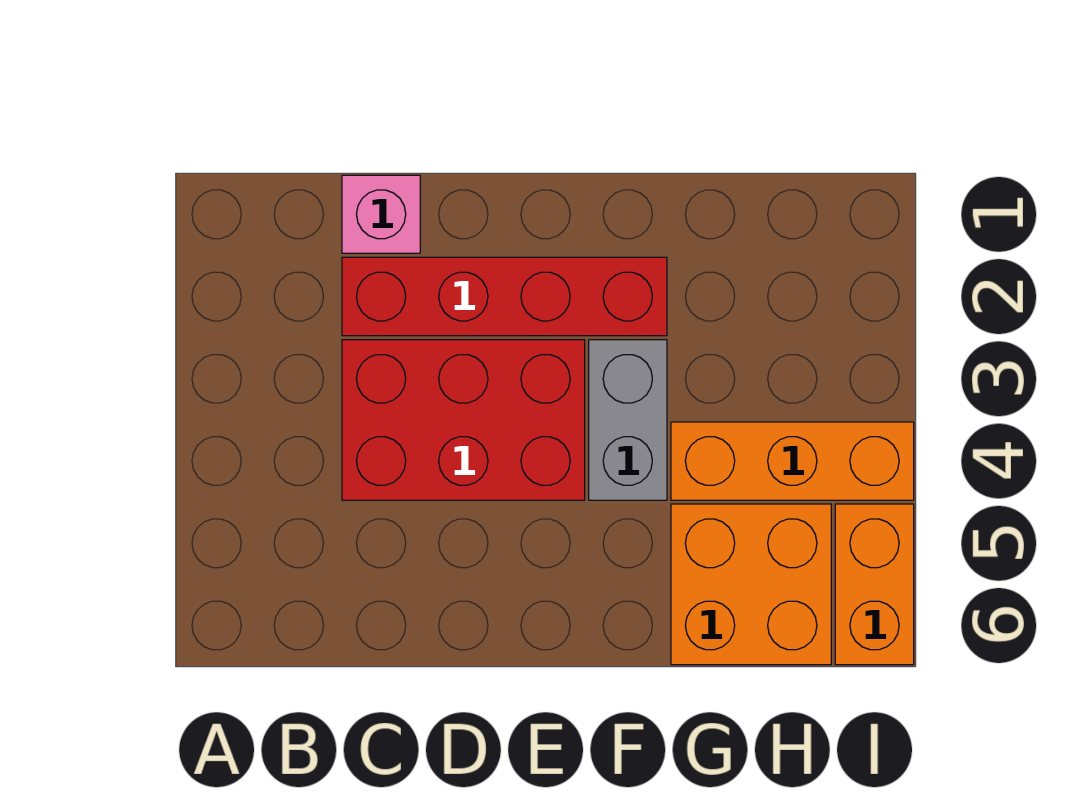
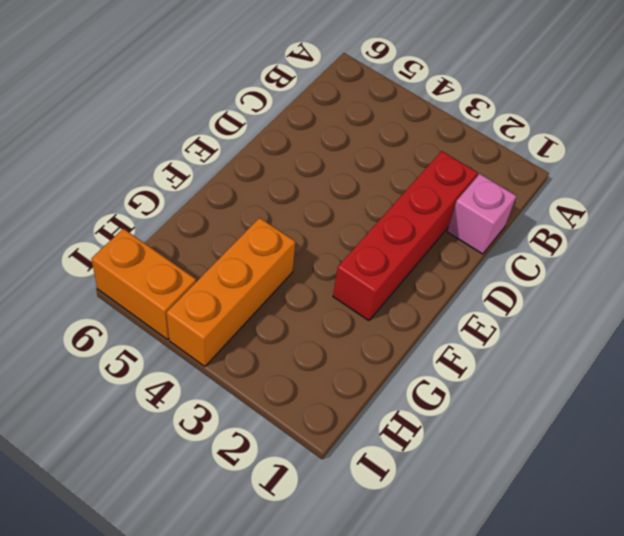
none -> red 2x3 brick [342,340,585,500]
none -> grey 1x2 brick [589,340,667,500]

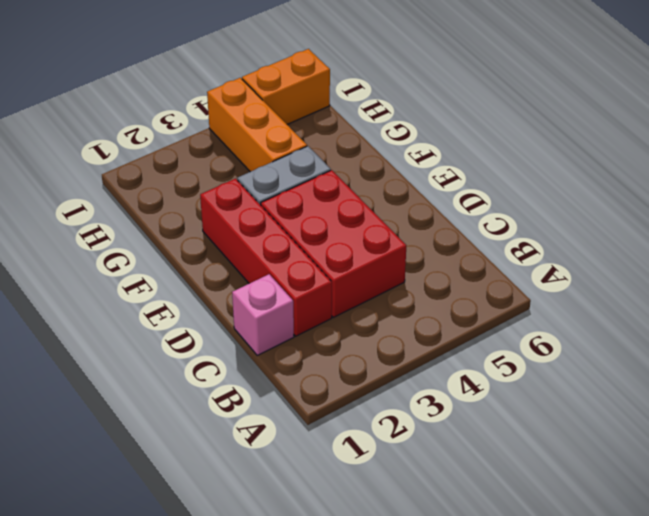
none -> orange 2x2 brick [671,504,831,665]

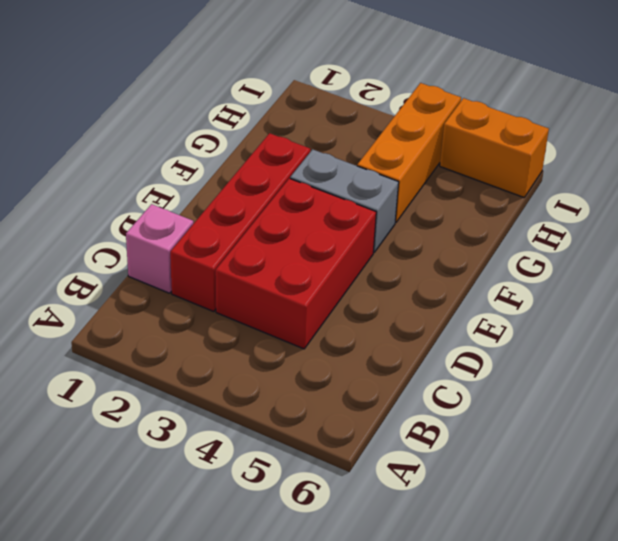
none -> orange 2x2 brick [671,504,831,665]

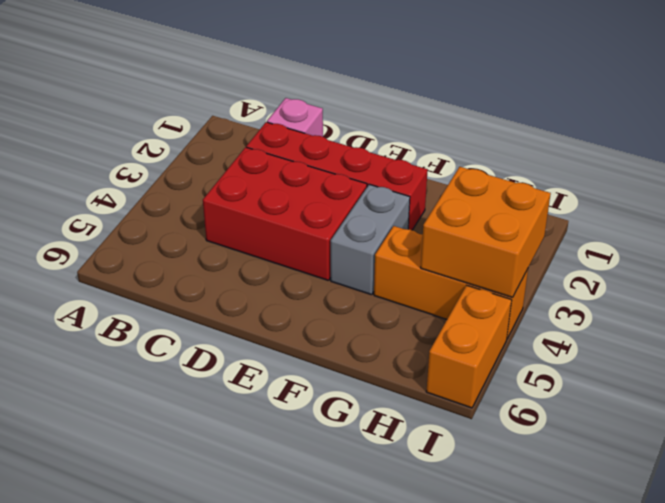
orange 2x2 brick [421,167,551,297] -> orange 2x2 brick moved to [671,504,831,665]

